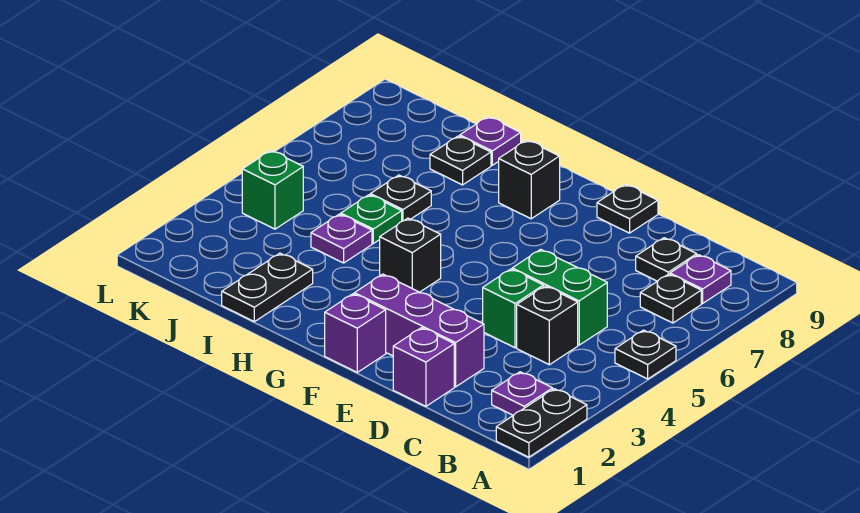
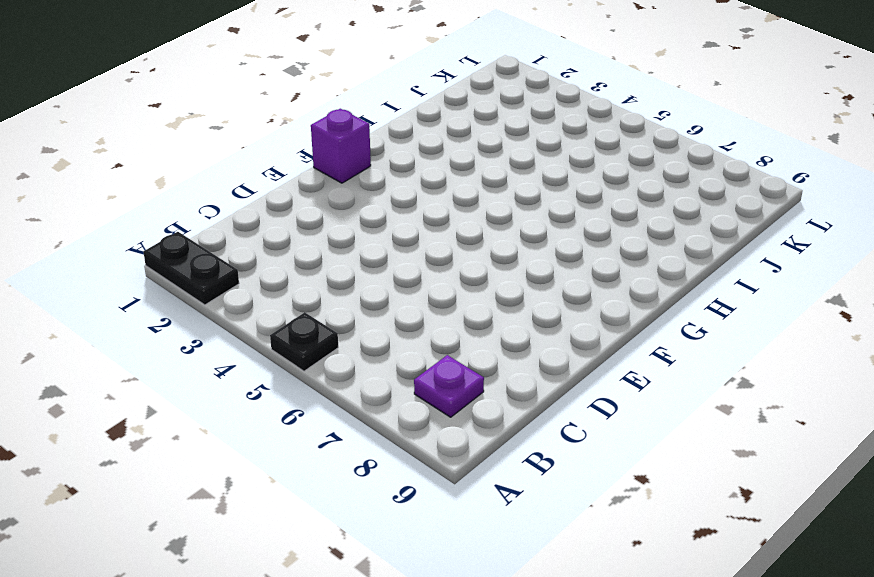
none -> purple 1x1 plate [492,372,553,415]
none -> black 1x1 plate [640,274,701,323]
none -> black 1x1 brick [517,286,578,365]

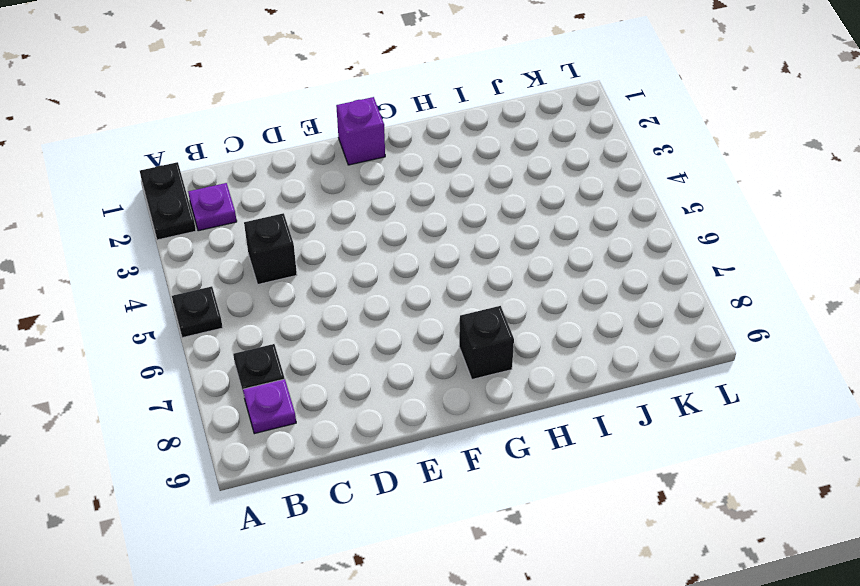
none -> green 1x2 brick [512,249,607,345]
none -> black 1x1 plate [636,238,697,281]
none -> purple 1x1 brick [393,328,454,406]

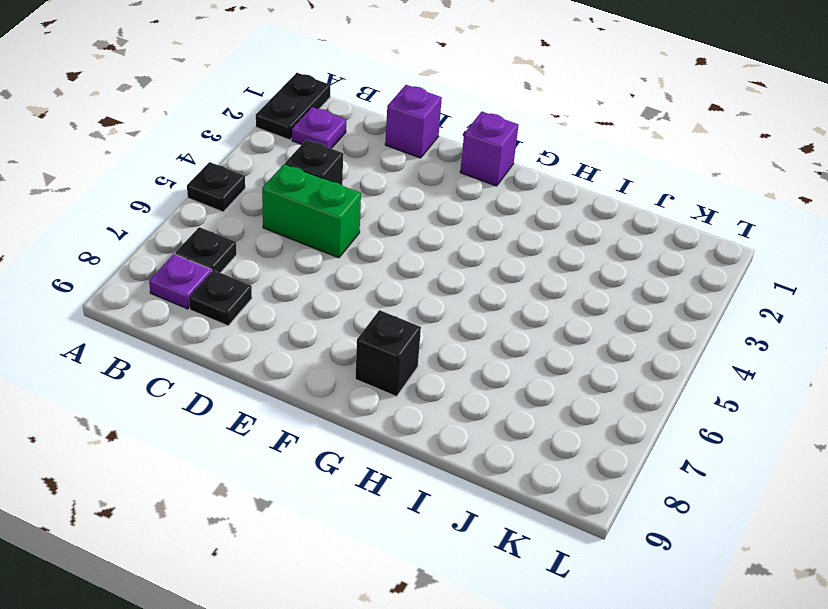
none -> purple 1x3 brick [354,274,484,387]
none -> green 1x1 brick [483,269,543,348]
none -> black 1x1 plate [597,184,658,233]

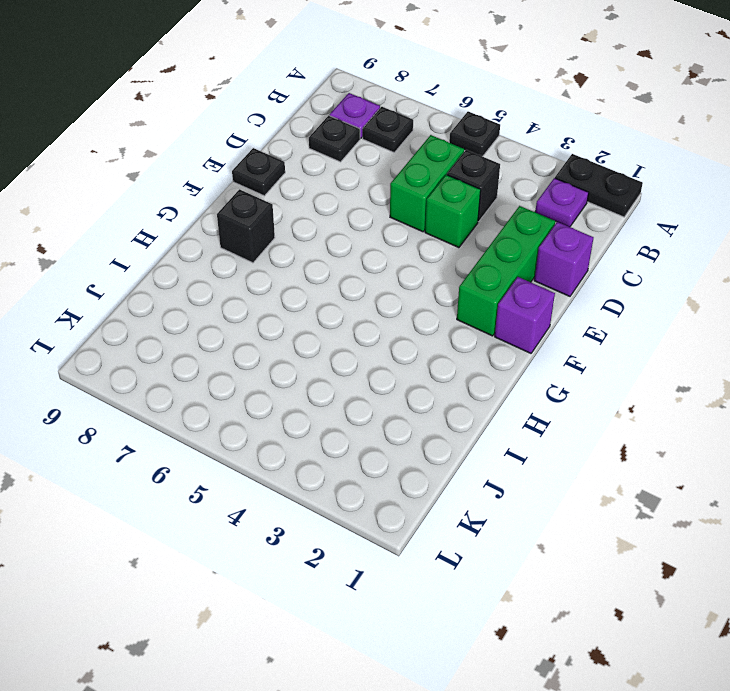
green 1x3 brick [457,206,555,336] -> purple 1x3 brick [354,274,484,387]
none -> black 1x1 brick [380,218,441,292]
none -> black 1x2 plate [222,253,313,322]
none -> purple 1x1 plate [311,214,372,263]

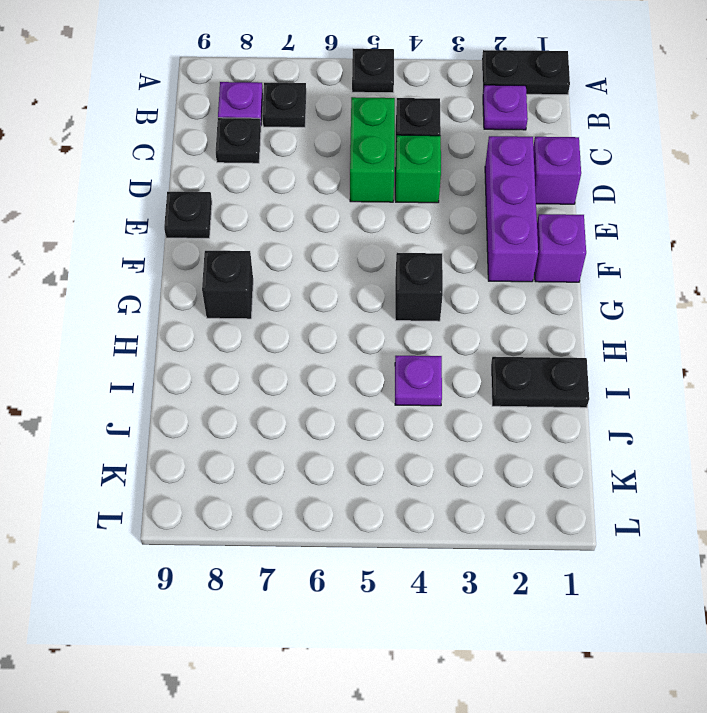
none -> green 1x1 plate [341,195,402,243]
none -> black 1x1 plate [370,175,431,221]
none -> black 1x1 plate [430,136,491,185]

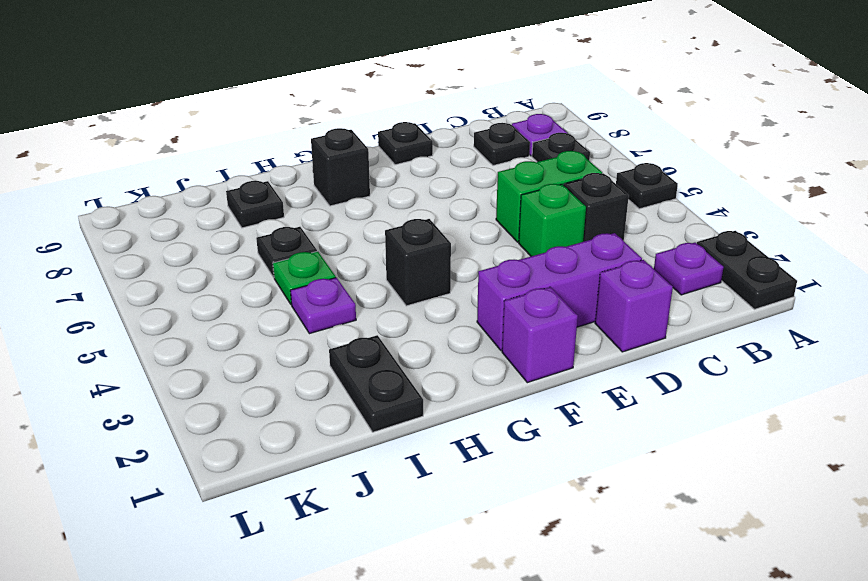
none -> purple 1x1 plate [460,117,521,165]
none -> green 1x1 brick [242,150,303,229]

